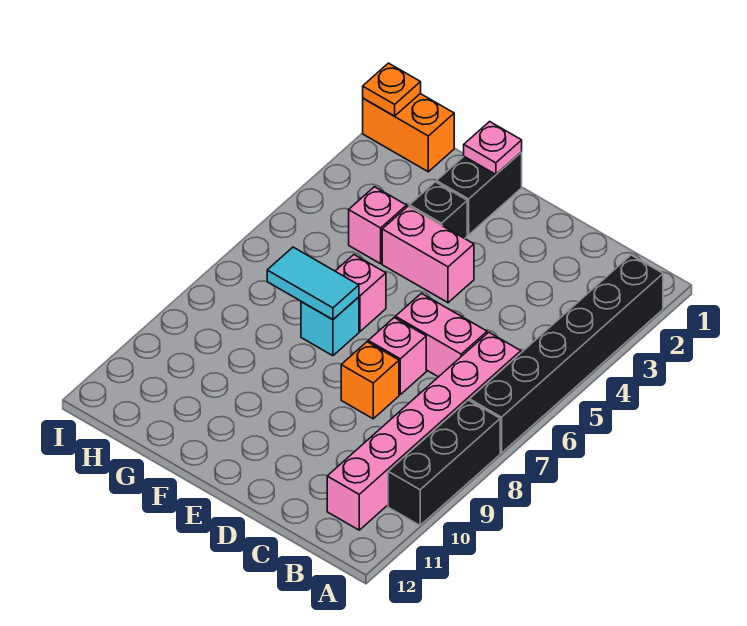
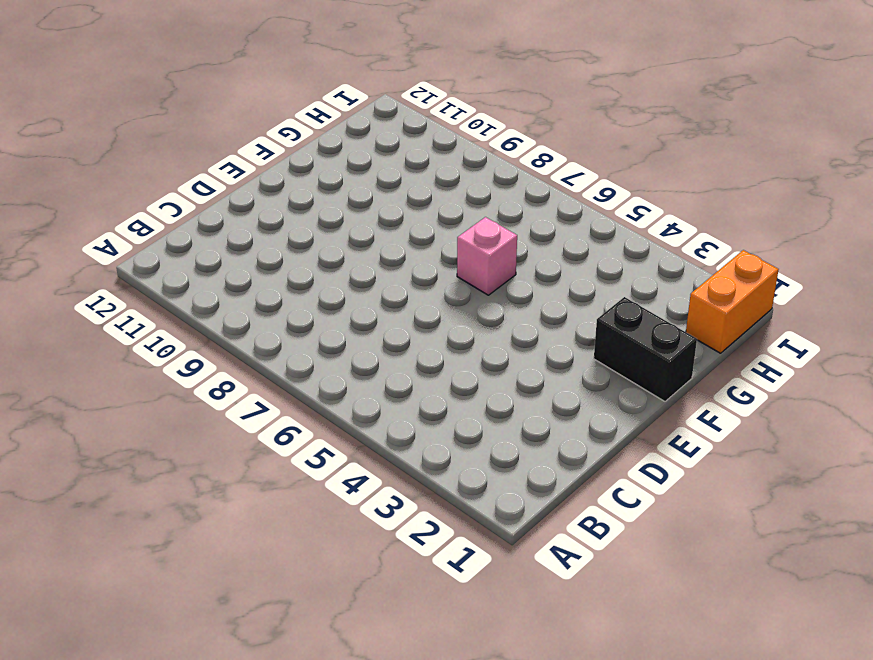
none -> black 1x6 brick [470,255,663,453]
none -> black 1x3 brick [388,400,500,525]
none -> pink 1x6 brick [327,332,521,530]

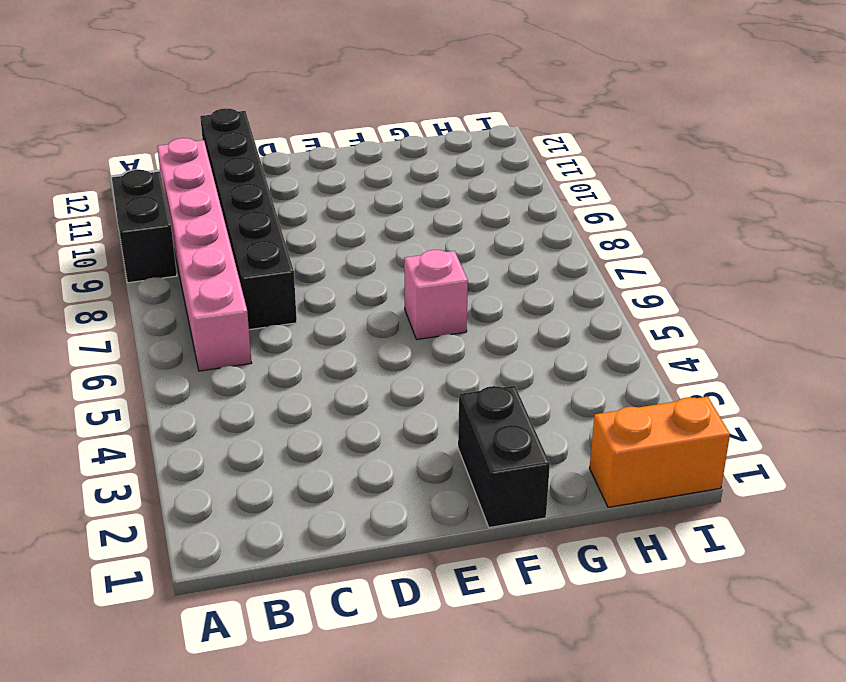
black 1x2 brick [112,170,177,283] -> black 1x3 brick [388,400,500,525]
black 1x6 brick [200,108,297,330] -> black 1x6 brick moved to [470,255,663,453]
none -> pink 1x2 brick [395,293,487,377]
none -> pink 1x1 brick [368,318,426,394]
none -> orange 1x1 brick [341,342,399,419]

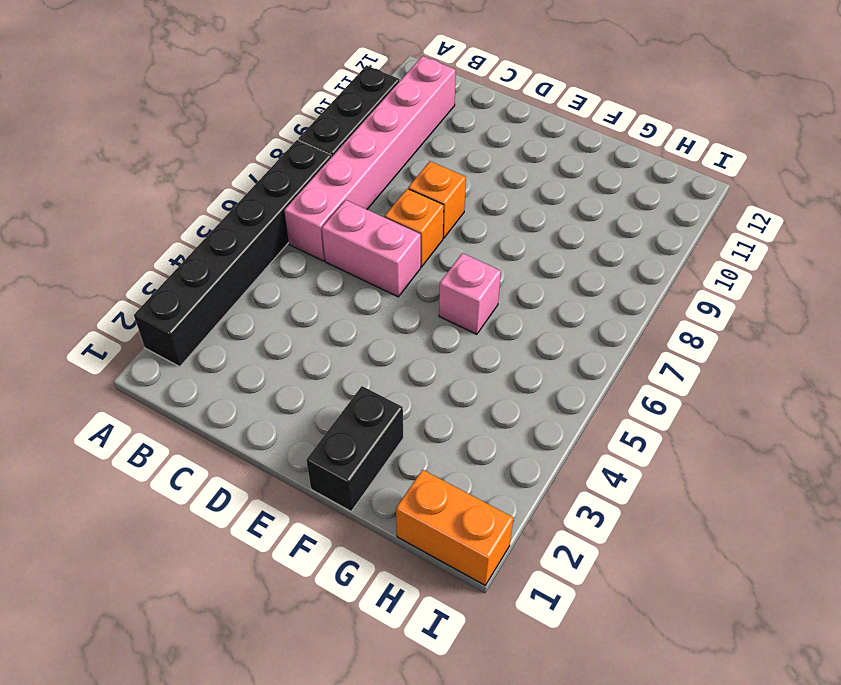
orange 1x1 brick [385,189,444,267] -> pink 1x1 brick [368,318,426,394]
none -> pink 1x2 brick [382,206,474,303]
none -> black 1x1 brick [409,182,467,239]
none -> cyan 1x1 brick [301,297,359,356]

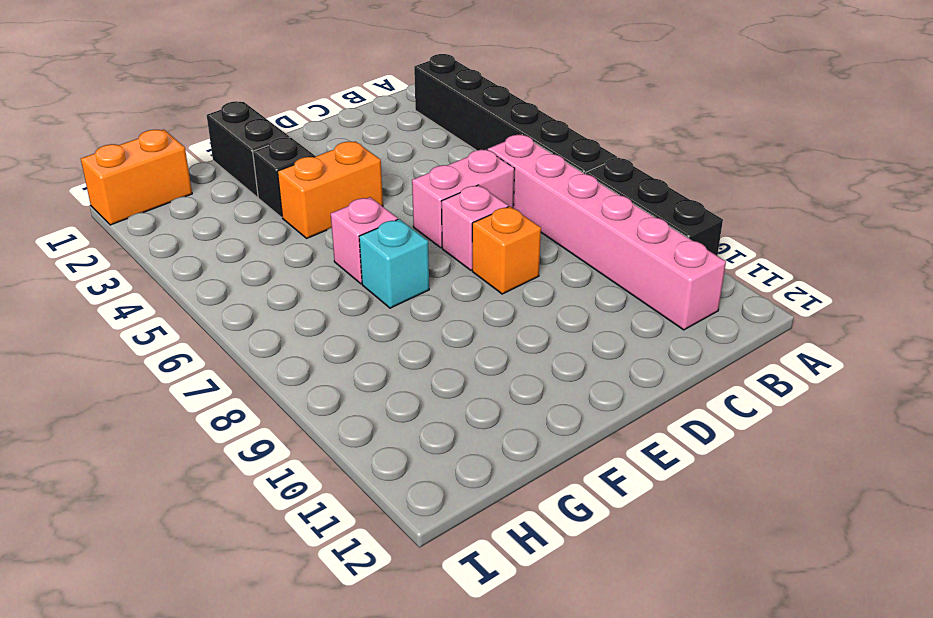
orange 1x2 brick [277,141,383,238] -> pink 1x2 brick [382,206,474,303]
none -> pink 1x1 brick [349,187,407,264]
none -> pink 1x1 plate [464,122,522,174]
none -> cyan 1x2 tile [267,247,359,320]

